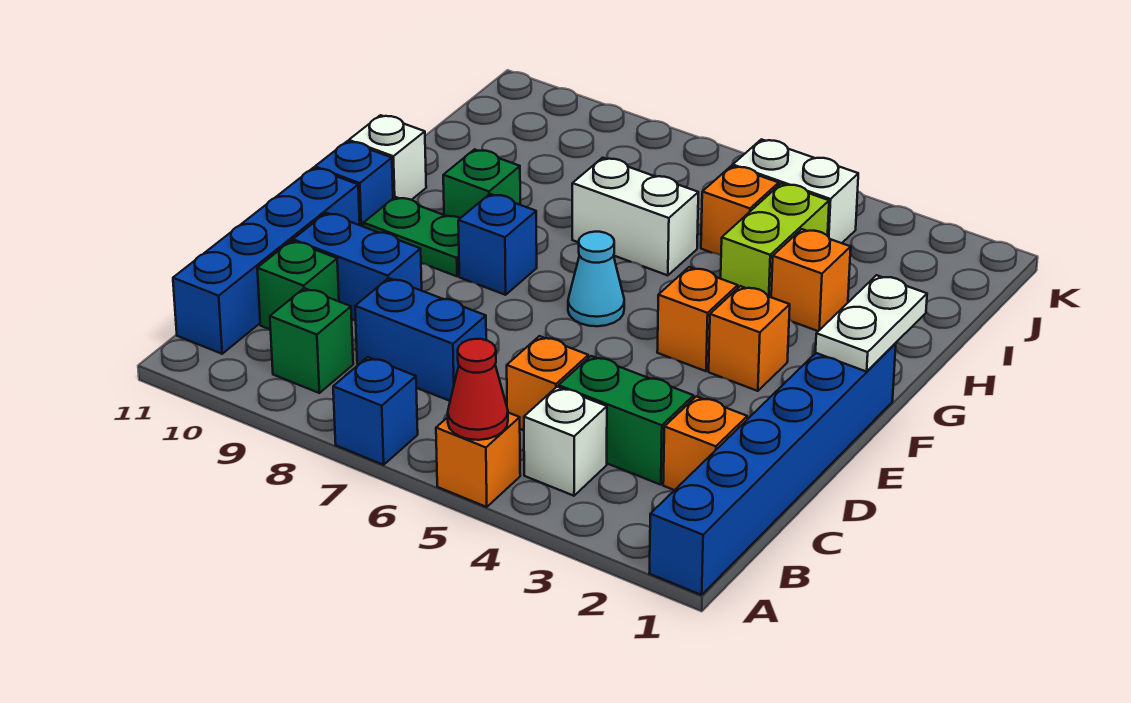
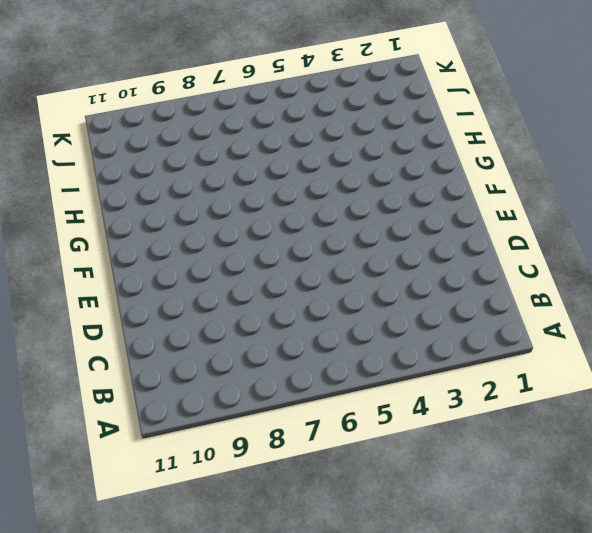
none -> blue 1x6 brick [649,343,896,595]
none -> orange 1x1 brick [436,413,520,507]
none -> blue 1x1 brick [333,357,418,465]

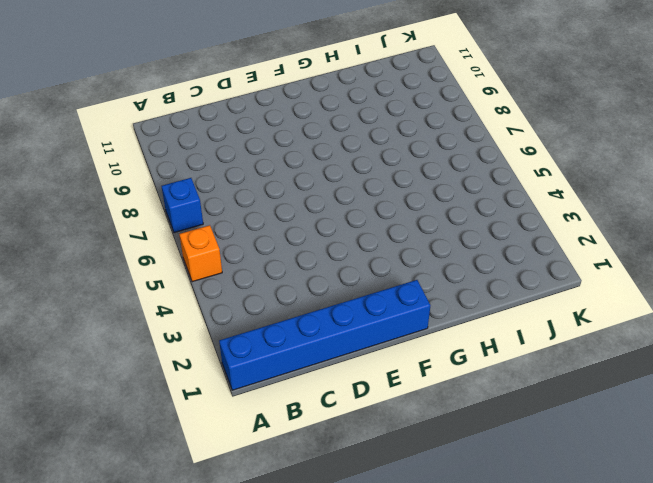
none -> white 1x1 brick [524,387,607,496]
none -> green 1x1 brick [270,288,353,393]
none -> blue 1x4 brick [173,168,360,354]

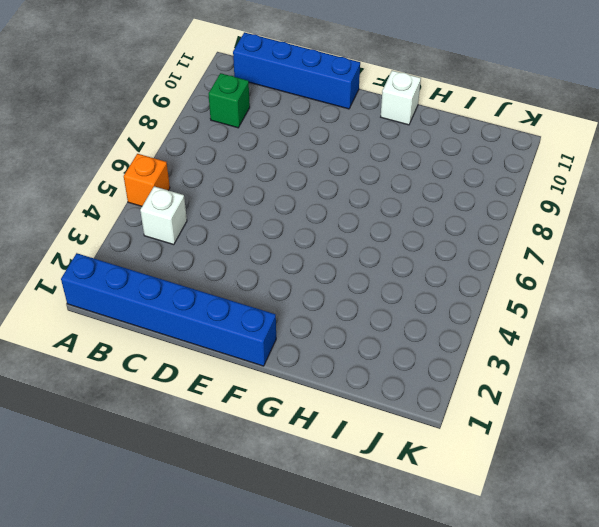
none -> blue 1x1 brick [333,357,418,465]
none -> orange 1x1 brick [663,396,747,490]
none -> green 1x2 brick [559,356,694,485]

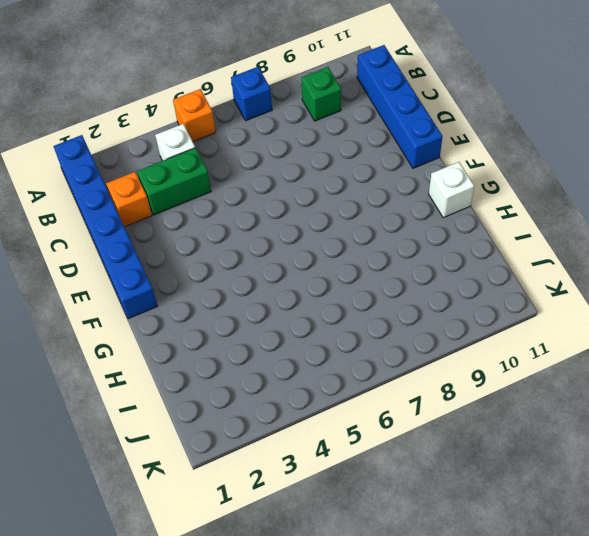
none -> orange 1x1 brick [507,336,588,430]
none -> blue 1x2 brick [355,278,486,401]
none -> green 1x1 brick [257,241,339,330]

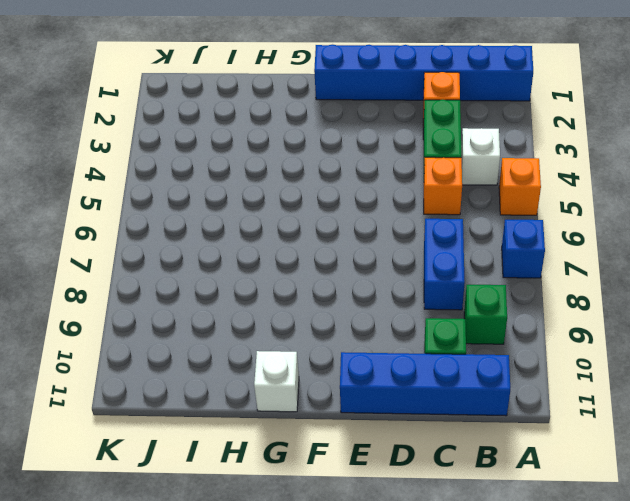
none -> blue 1x2 brick [293,213,422,320]
none -> orange 1x1 brick [709,286,790,391]
none -> orange 1x1 brick [657,267,738,371]

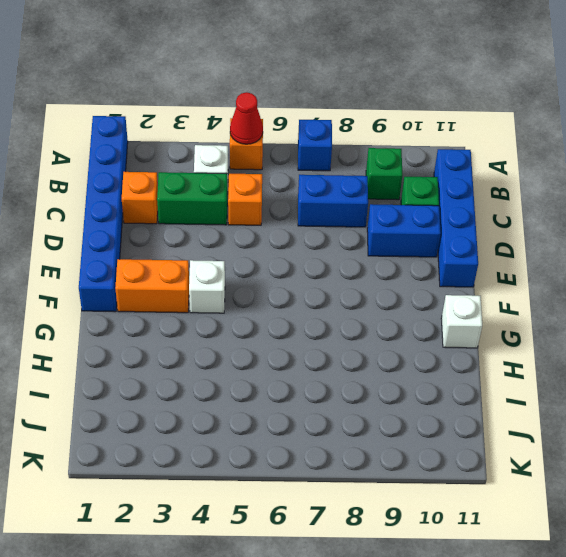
orange 1x2 brick [115,259,189,313] -> orange 1x1 brick [709,286,790,391]
white 1x1 brick [189,260,225,313] -> orange 1x1 brick [657,267,738,371]
none -> cyan 1x1 cone [568,232,624,326]
none -> blue 1x1 brick [458,194,537,295]
none -> green 1x2 plate [364,197,460,276]

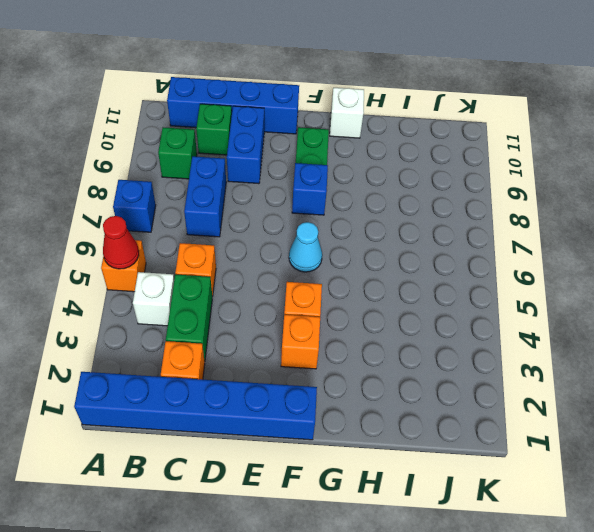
none -> blue 1x1 brick [315,141,393,227]
none -> green 1x1 brick [443,149,520,218]
none -> orange 1x1 brick [771,229,851,331]

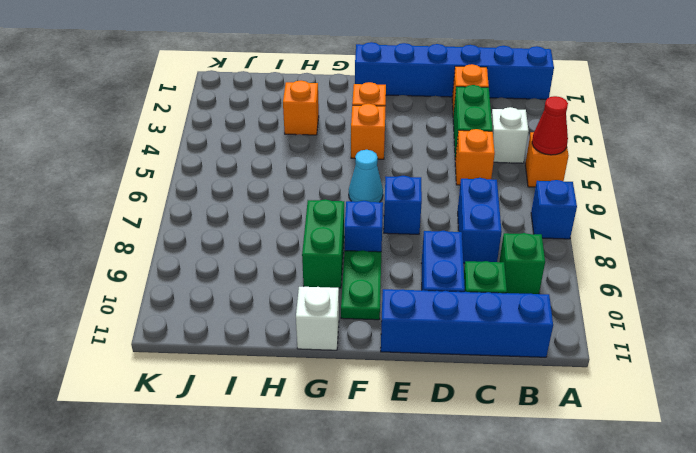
blue 1x1 brick [384,176,422,234] -> blue 1x1 brick moved to [315,141,393,227]
green 1x2 brick [302,199,344,288] -> green 1x1 brick [443,149,520,218]
none -> lime 1x2 brick [721,184,829,297]
none -> white 1x2 brick [572,158,698,275]
none -> orange 1x1 brick [701,166,779,255]

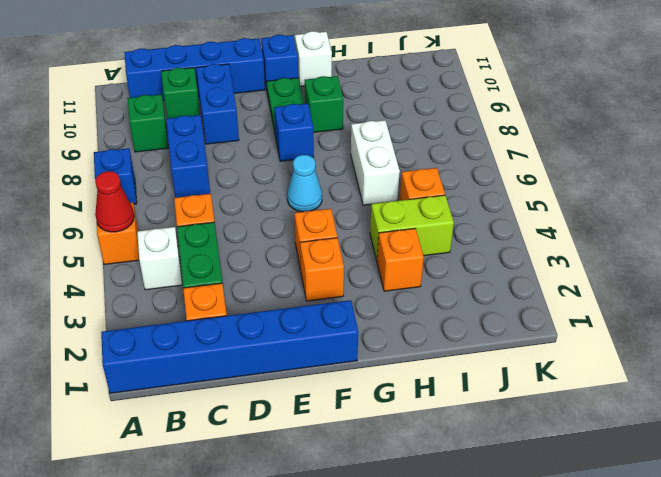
none -> white 1x2 brick [733,139,858,243]
none -> white 1x2 plate [816,275,927,372]

